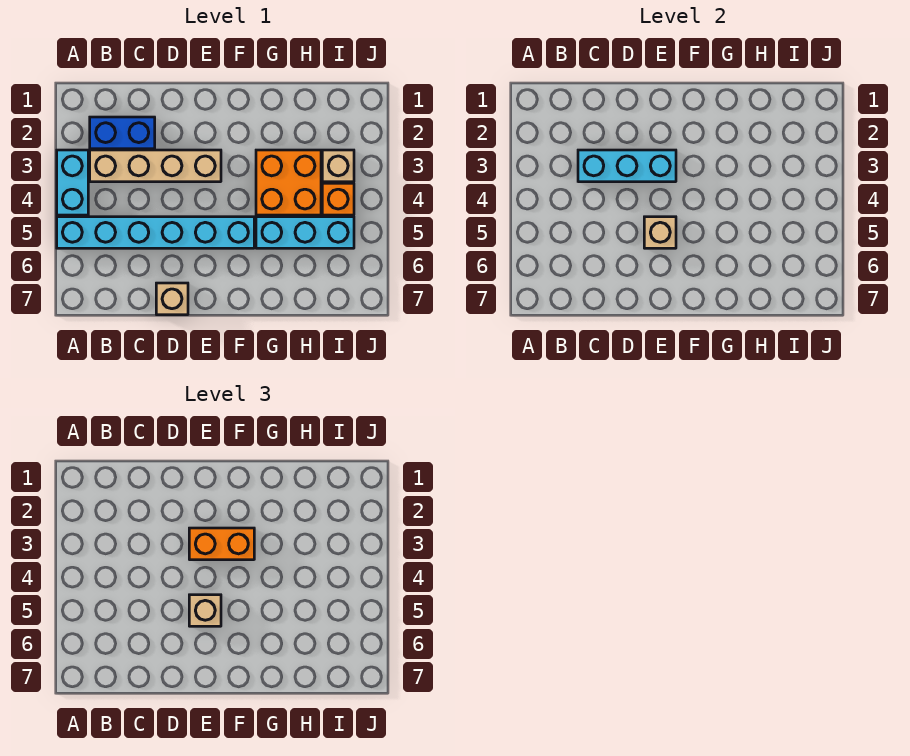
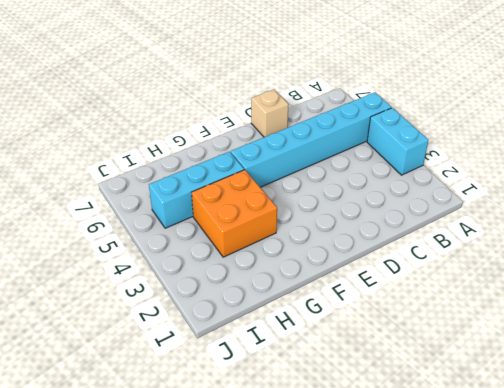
none -> blue 1x2 brick [90,117,155,149]
none -> tan 1x4 brick [90,150,221,182]
none -> tan 1x1 brick [322,150,354,182]

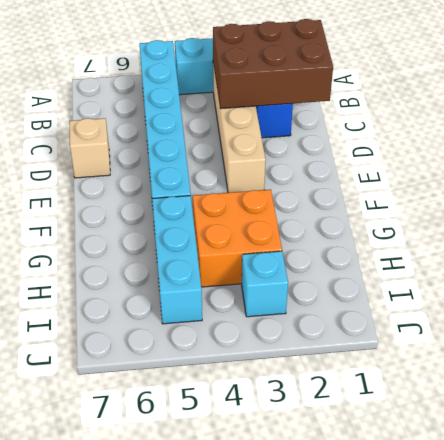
brown 2x3 brick [213,19,333,109] -> cyan 1x3 brick [578,150,676,182]
cyan 1x1 brick [242,251,288,317] -> tan 1x1 brick [322,150,354,182]
none -> orange 1x1 brick [322,183,354,215]
none -> tan 1x1 brick [644,217,676,248]
none -> orange 1x2 brick [189,528,254,560]

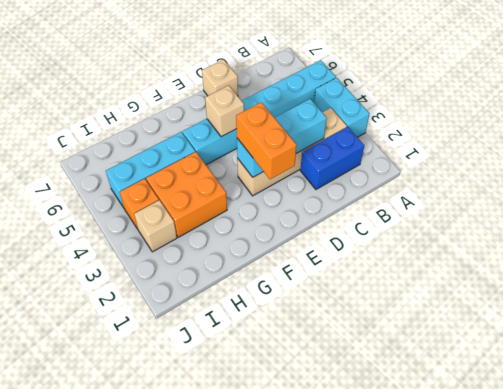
orange 1x2 brick [236,102,297,179] -> orange 1x2 brick turned to [189,528,254,560]
none -> tan 1x1 brick [189,595,221,626]

